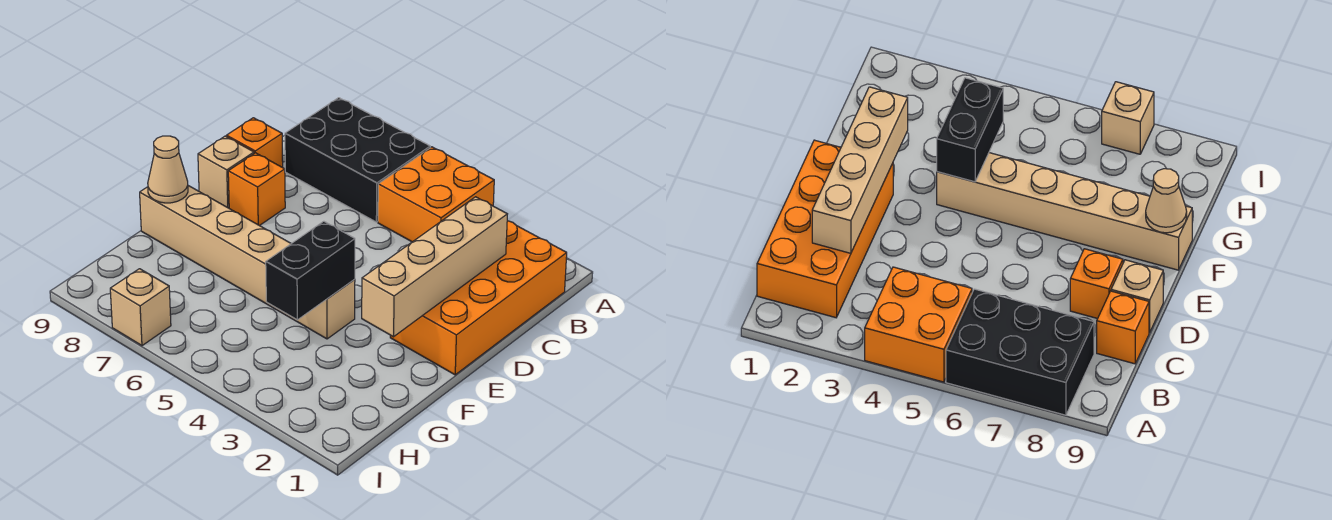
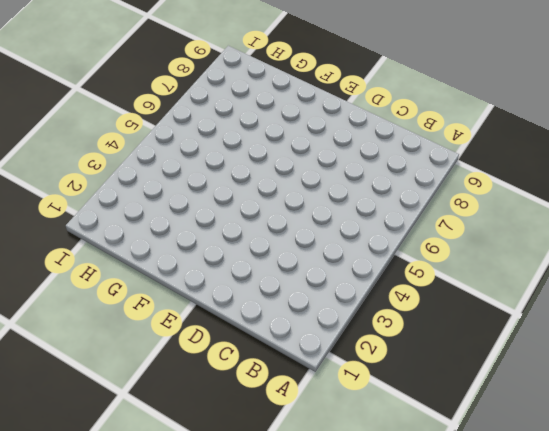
none -> orange 2x2 brick [378,147,494,242]
none -> black 2x3 brick [285,98,430,222]

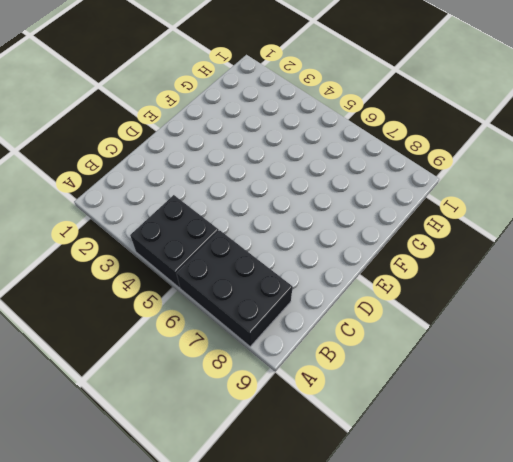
black 2x2 brick [130,195,219,288] -> orange 2x2 brick [378,147,494,242]
none -> orange 2x4 brick [390,221,567,375]
none -> orange 1x1 brick [226,118,283,167]

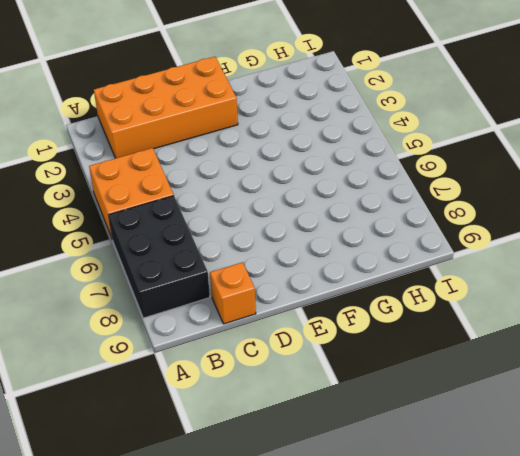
none -> orange 1x1 brick [228,153,285,226]
none -> tan 1x1 brick [198,136,254,208]

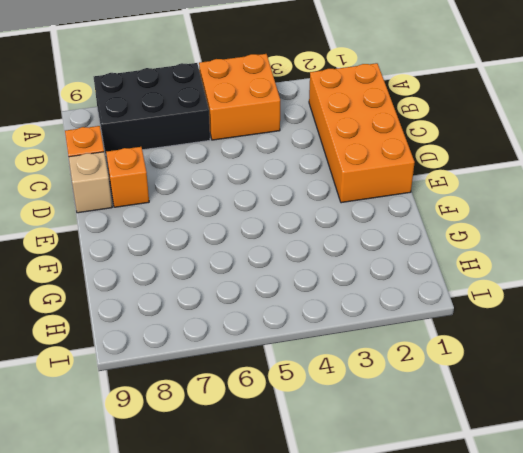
none -> tan 1x6 brick [140,186,355,339]
none -> tan 1x1 brick [110,269,171,346]

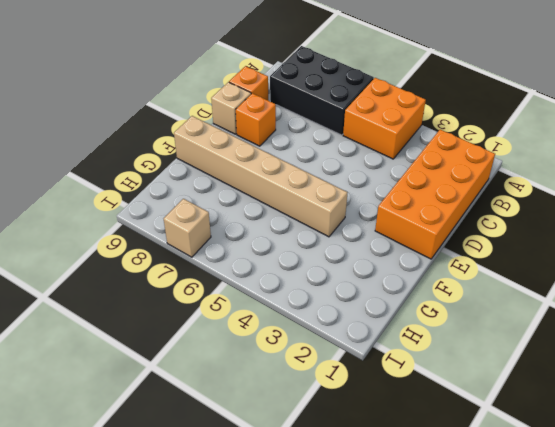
none -> tan 1x4 brick [362,197,507,337]
none -> black 1x2 brick [266,221,355,320]

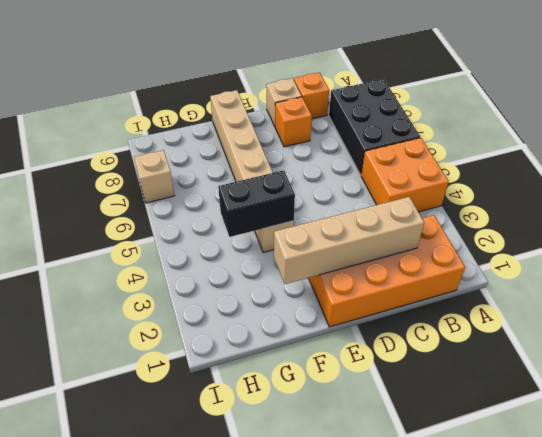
none -> tan 1x1 cone [148,136,188,203]

